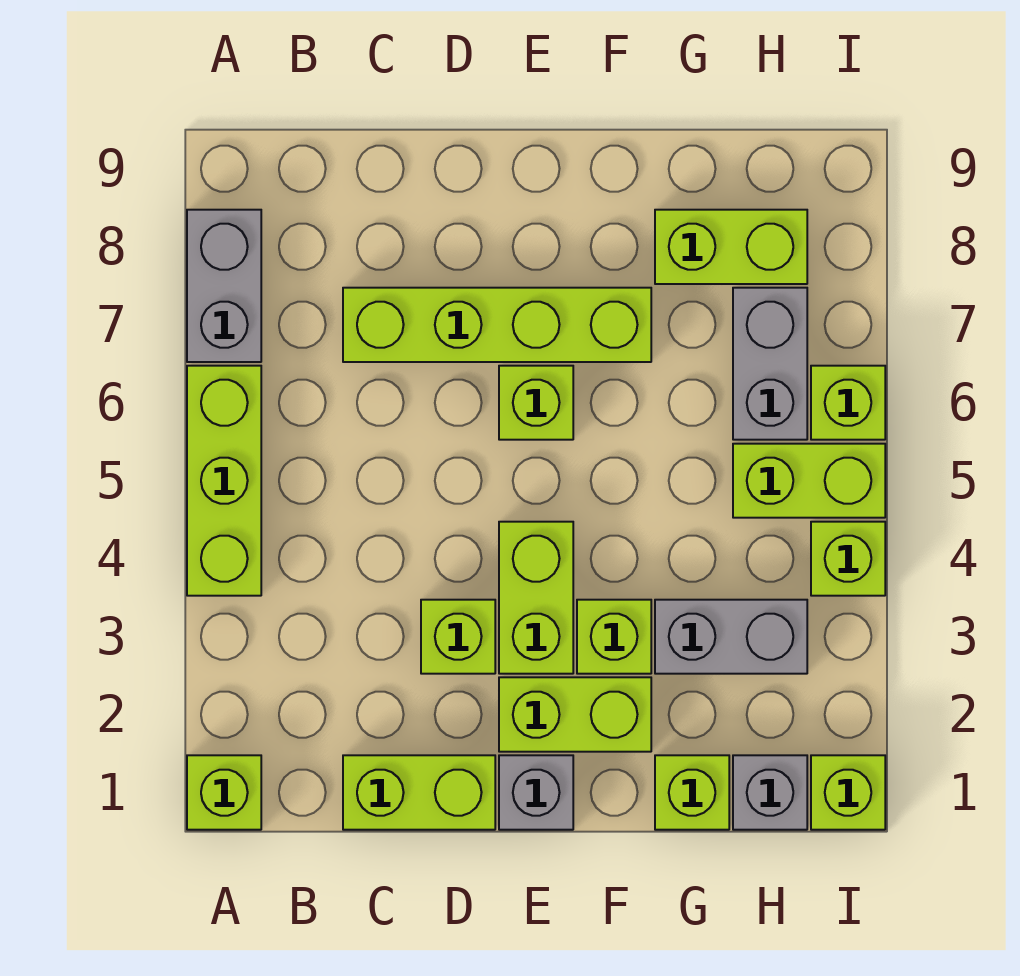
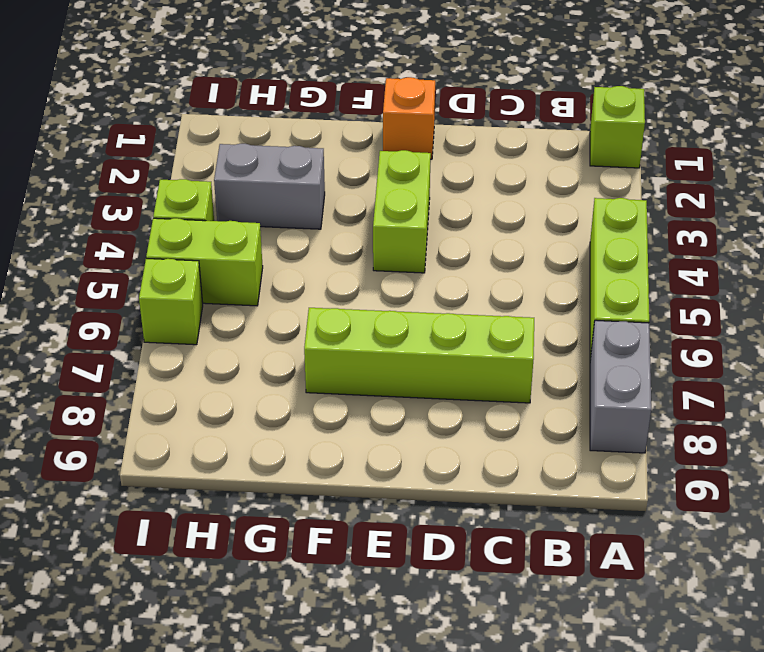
orange 1x1 brick [383,77,435,159] -> grey 1x1 brick [499,755,573,830]
none -> lime 1x2 brick [343,755,495,830]
none -> lime 1x1 brick [421,600,495,674]
none -> lime 1x2 brick [499,677,651,752]

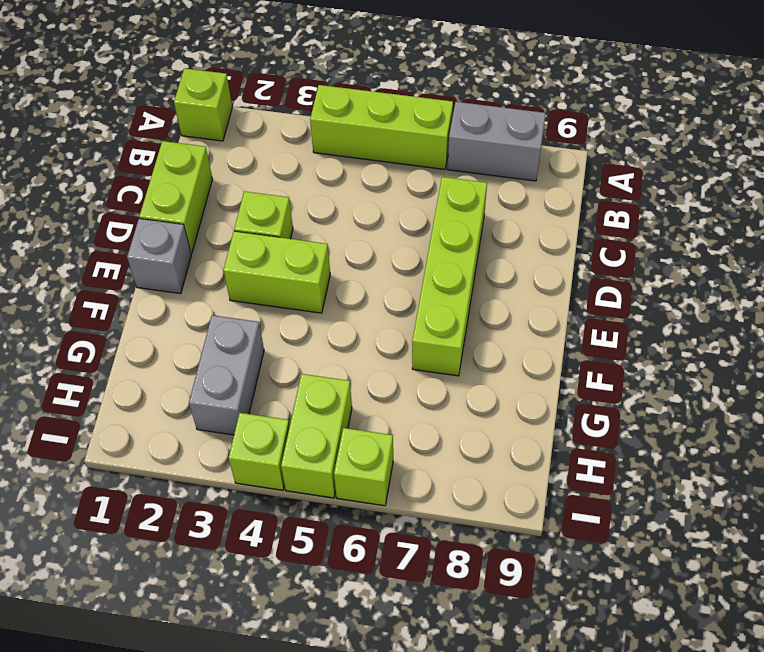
none -> lime 1x2 brick [499,677,651,752]
none -> lime 1x1 brick [499,366,573,440]
none -> lime 1x1 brick [577,600,651,674]

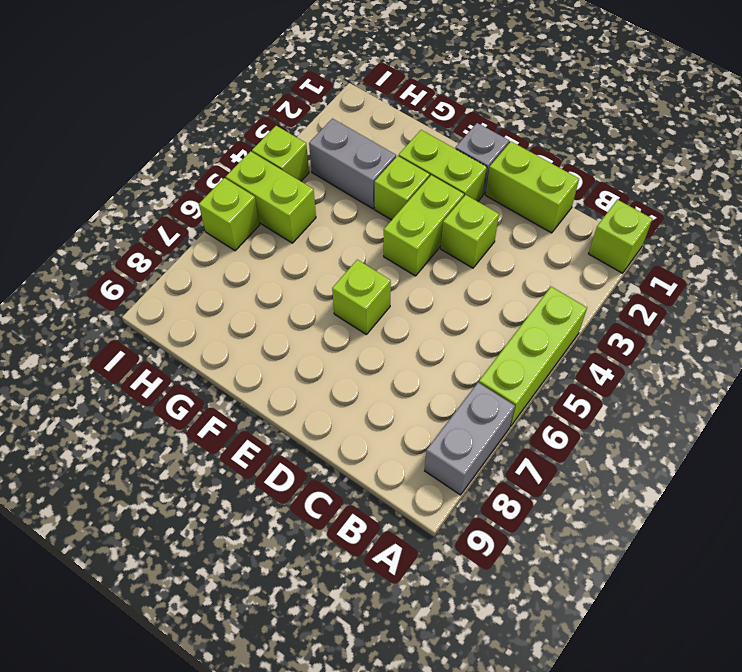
none -> lime 1x4 brick [343,288,651,362]
none -> lime 1x1 brick [655,755,729,830]
none -> lime 1x2 brick [655,210,807,284]

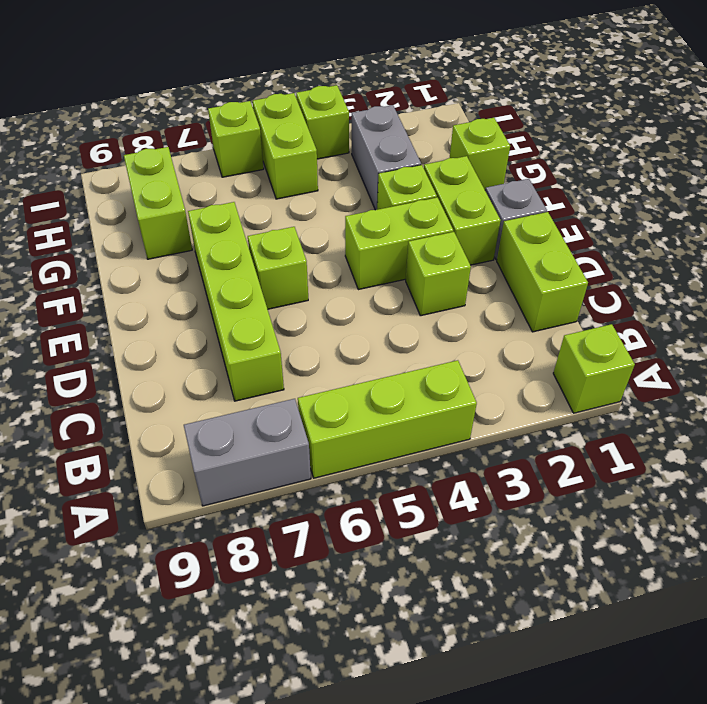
none -> grey 1x1 brick [733,755,807,830]
none -> grey 1x2 brick [733,288,807,440]
none -> lime 1x1 brick [811,755,885,830]

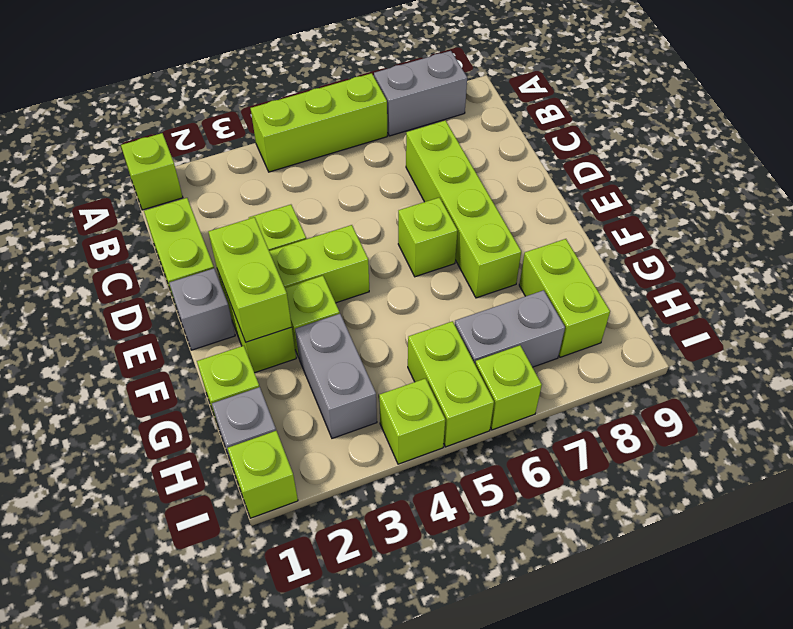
lime 1x2 brick [209,217,292,342] -> none

